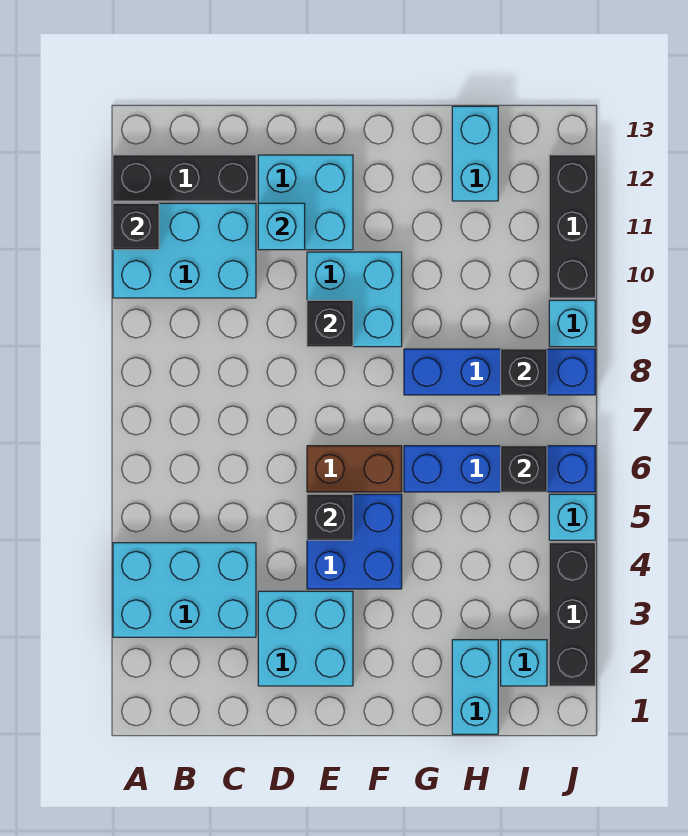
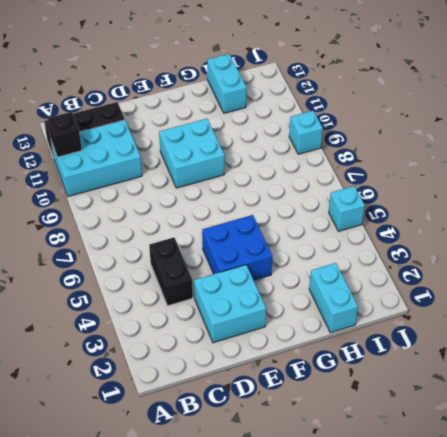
black 1x2 brick [149,237,193,306] -> cyan 2x3 brick [113,543,256,637]
none -> cyan 2x2 brick [258,155,353,250]
none -> brown 1x2 brick [307,446,402,492]
none -> blue 1x4 brick [404,446,595,492]

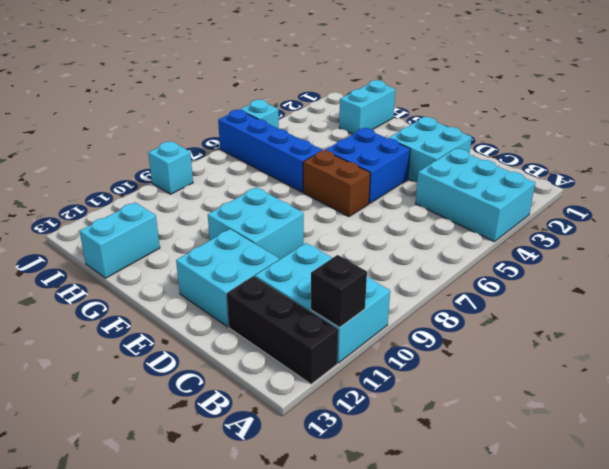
none -> blue 1x4 brick [404,349,595,395]
none -> cyan 1x1 brick [501,640,547,686]
none -> black 1x3 brick [549,543,595,686]

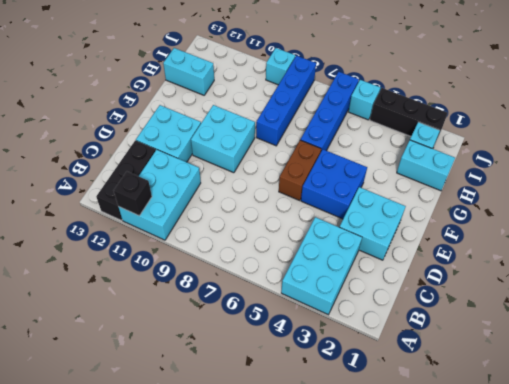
none -> black 1x3 brick [549,155,595,298]
none -> cyan 1x1 brick [258,203,305,250]
none -> black 1x1 brick [307,494,353,540]

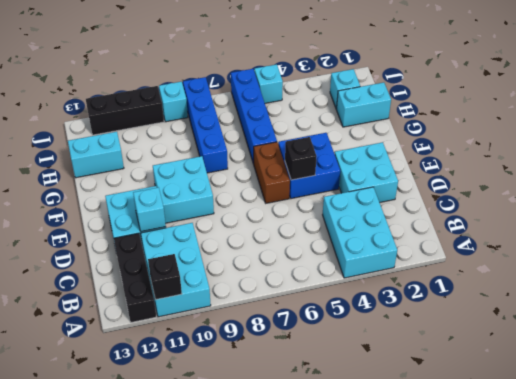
none -> black 1x3 brick [549,543,595,686]
none -> black 1x1 brick [307,300,353,347]
none -> black 1x1 brick [501,446,547,492]

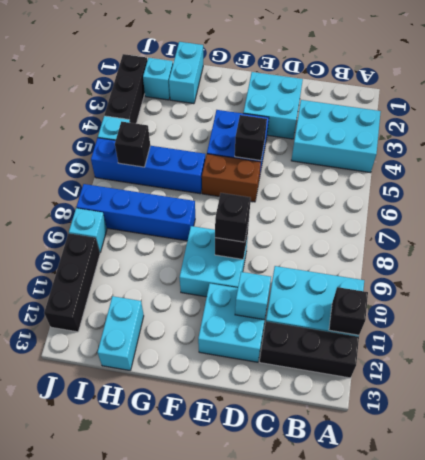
black 1x1 brick [215,193,251,242] -> black 1x1 brick moved to [501,349,547,395]

